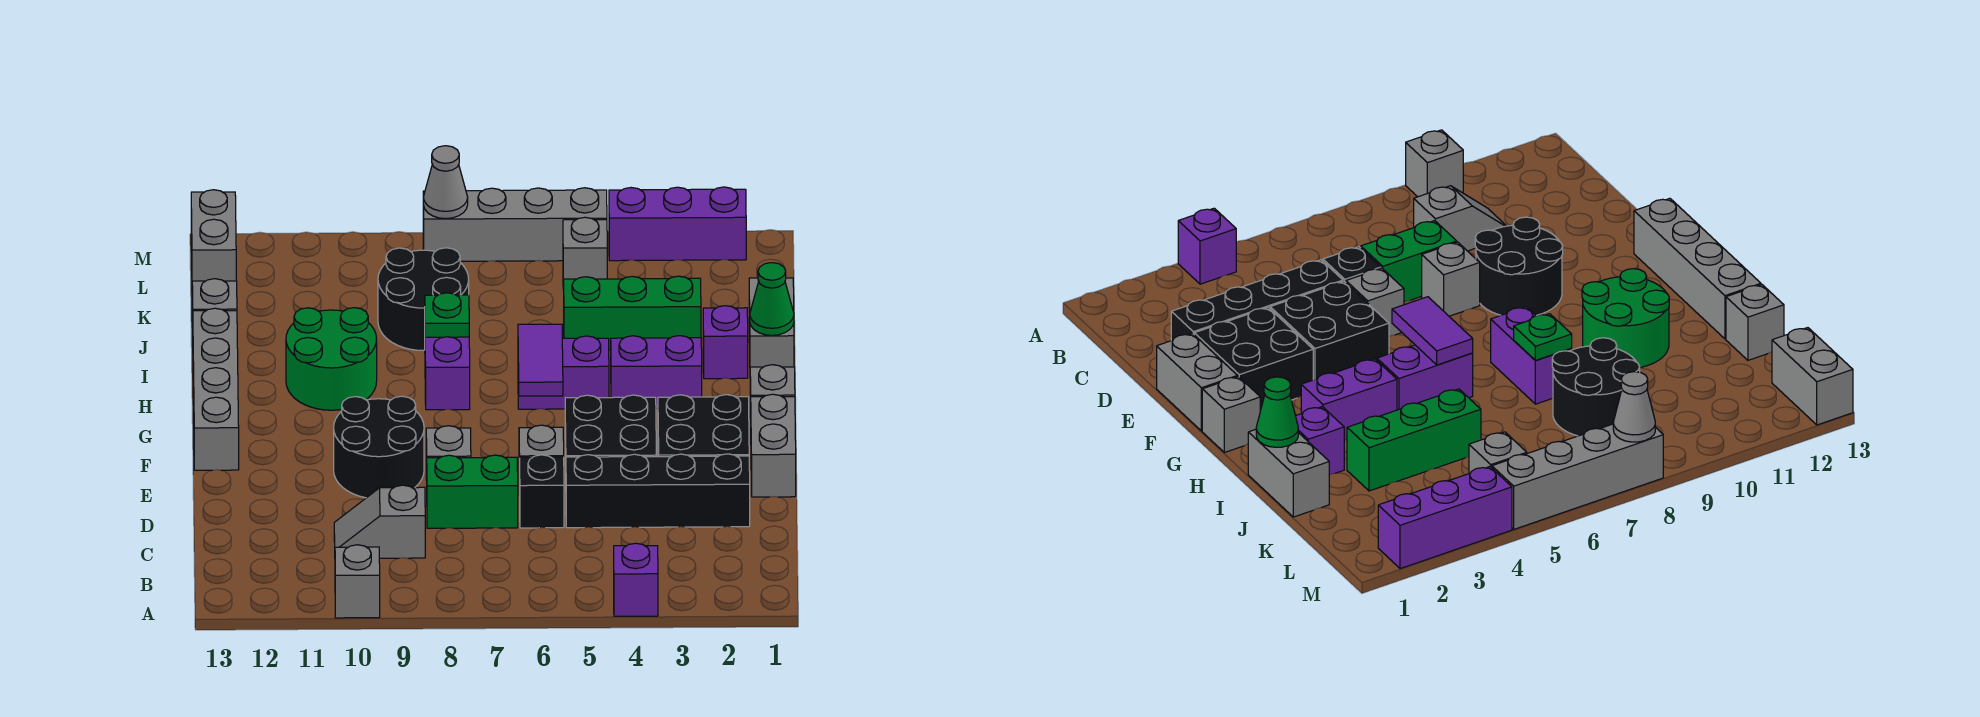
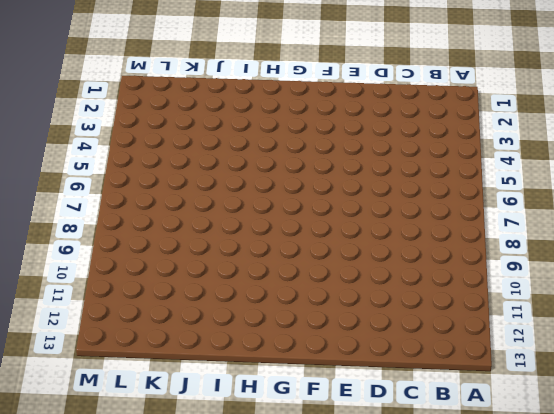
none -> purple 1x1 brick [614,543,658,616]
none -> grey 1x1 brick [335,545,380,618]
none -> grey 1x2 slope [334,485,425,558]
none -> black 1x4 brick [566,454,750,528]

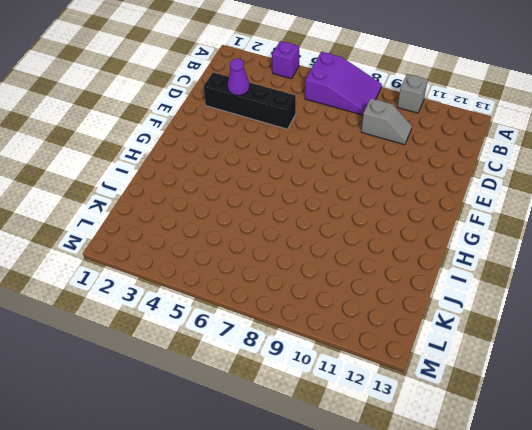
purple 2x3 slope [305,52,382,115] -> none
purple 1x1 cone [228,59,250,95] -> none
none -> black 1x1 brick [520,455,564,528]
none -> green 1x2 brick [427,455,518,528]
none -> grey 1x2 brick [751,394,796,497]
none -> black 2x2 brick [658,395,749,457]

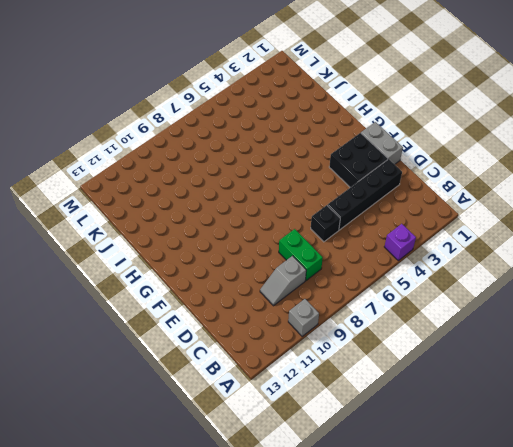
green 1x2 brick [279,229,323,281] -> green 1x2 brick turned to [427,455,518,528]
none -> black 2x2 brick [565,395,656,465]
none -> grey 1x1 brick [519,425,564,496]
none -> grey 1x1 brick [426,426,471,481]
none -> black 2x2 round brick [334,396,424,498]

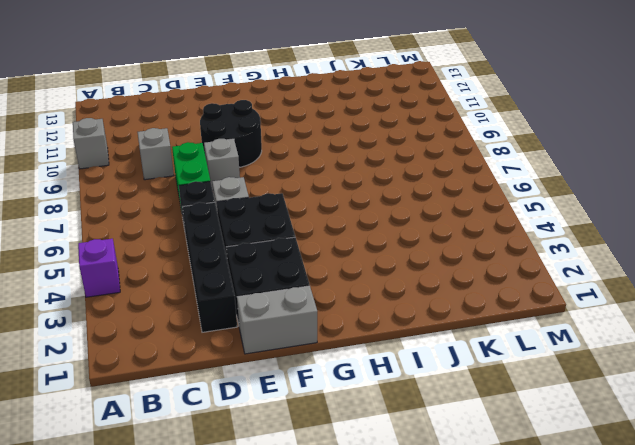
none -> grey 1x4 brick [193,308,239,470]
none -> grey 1x1 brick [750,365,795,419]
none -> purple 1x2 brick [611,336,702,409]
none -> purple 1x2 brick [518,336,609,409]

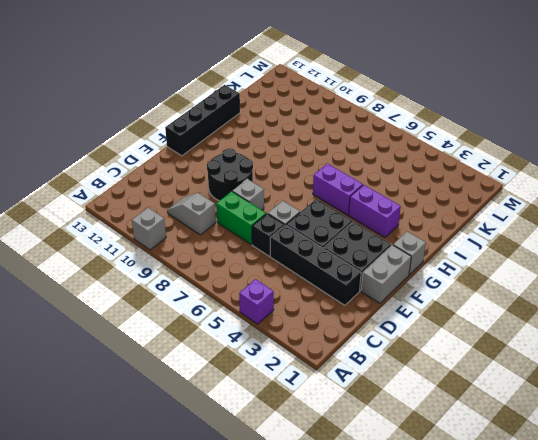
black 1x4 brick [165,85,240,156] -> grey 1x4 brick [193,308,239,470]
none -> purple 1x2 brick [425,337,470,410]
none -> green 2x2 round brick [286,308,377,410]
none -> grey 1x2 brick [749,278,794,367]
none -> purple 1x1 brick [703,306,748,379]

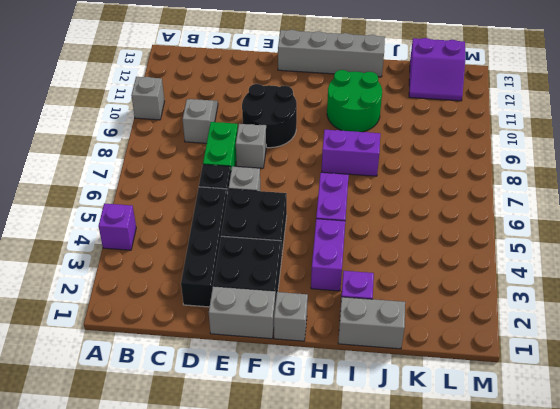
purple 2x2 slope [409,38,465,101] -> grey 1x2 brick [191,190,236,281]
none -> green 1x3 brick [564,276,701,350]
none -> black 2x2 round brick [378,248,469,351]
none -> grey 1x1 brick [192,279,237,328]
none -> grey 1x1 brick [563,217,607,290]

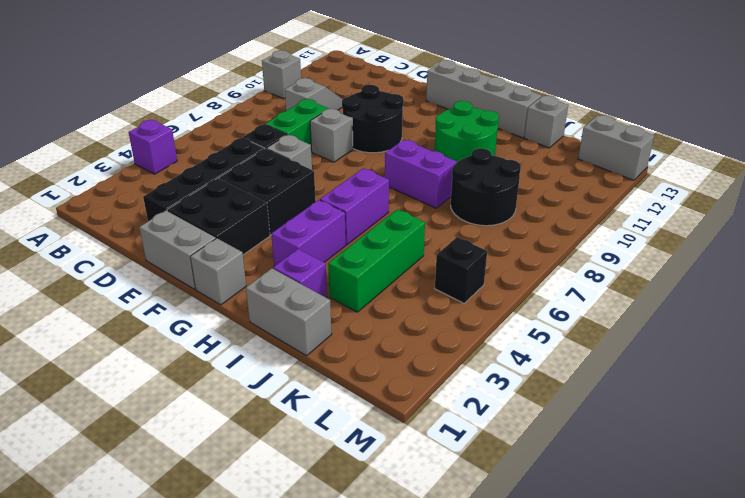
black 1x1 brick [435,237,487,303] -> grey 1x1 brick [563,217,607,290]
none -> purple 1x3 brick [609,187,746,261]
none -> grey 1x4 brick [423,188,607,261]
none -> purple 1x2 tile [518,324,563,396]
none -> green 1x1 cone [750,263,794,335]

